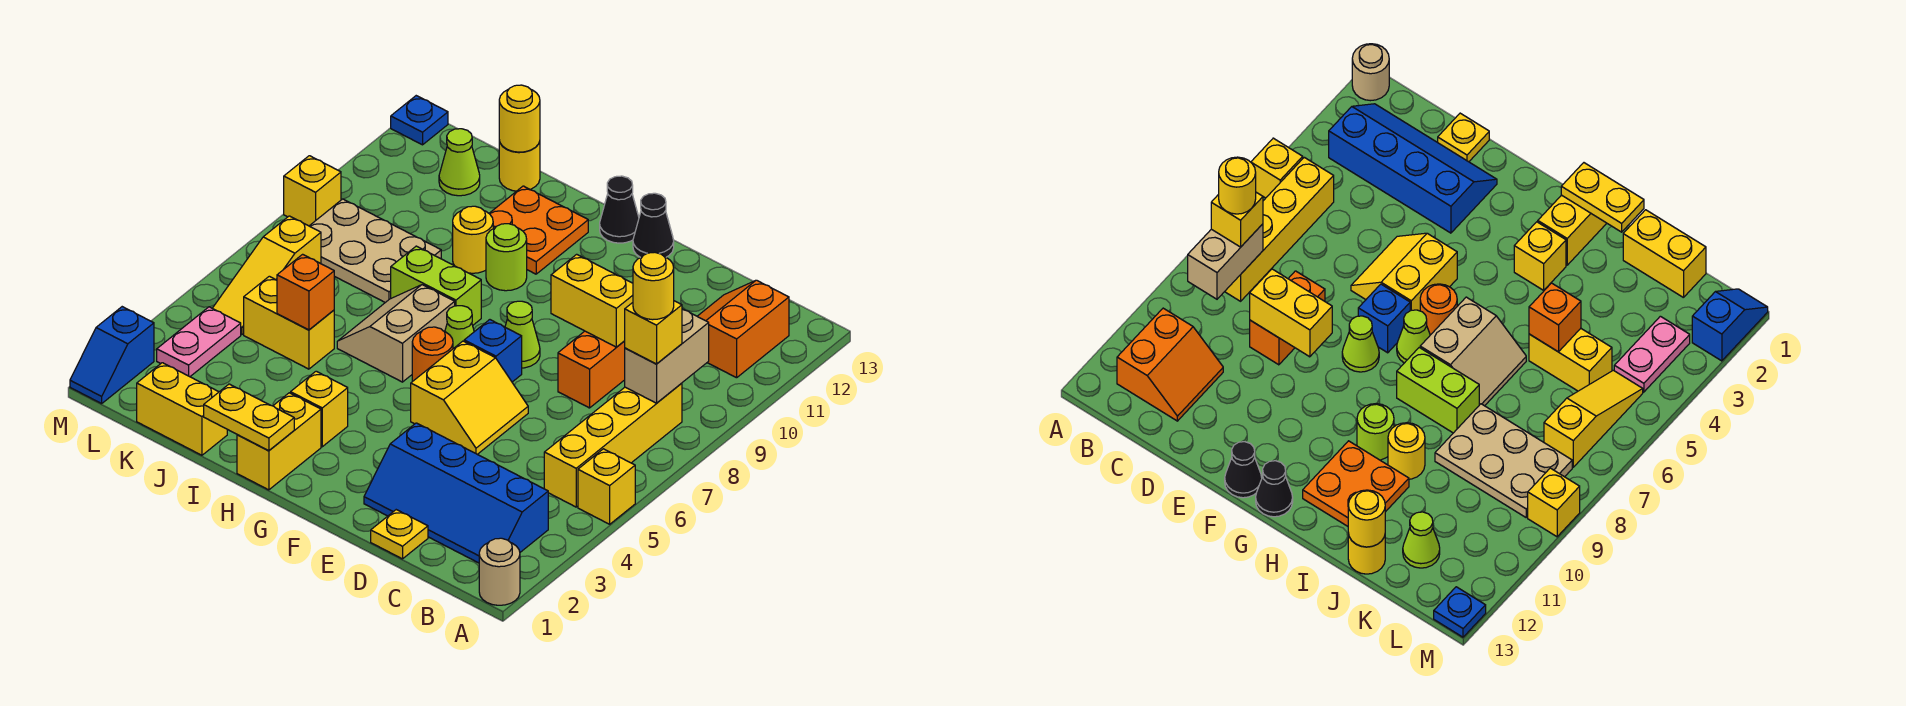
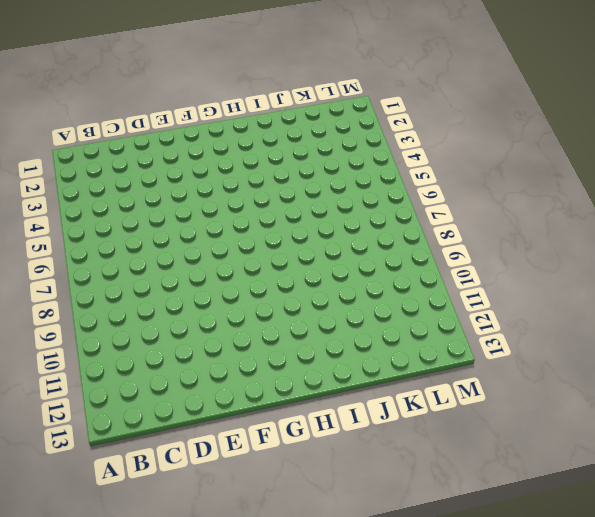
none -> tan 1x1 round brick [479,538,520,605]
none -> yellow 1x1 brick [578,449,635,524]
none -> blue 2x4 slope [364,423,548,563]
none -> yellow 1x4 brick [544,383,682,507]

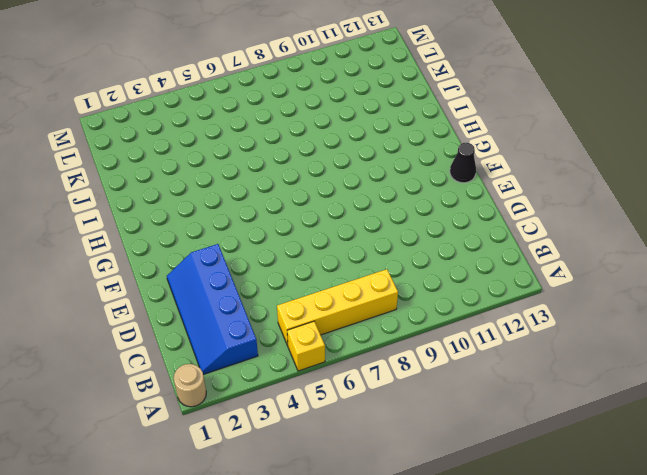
none -> orange 2x2 slope [697,280,789,378]
none -> yellow 1x1 plate [371,510,428,559]
none -> orange 1x2 brick [558,331,625,408]
none -> yellow 2x2 slope [411,341,528,454]

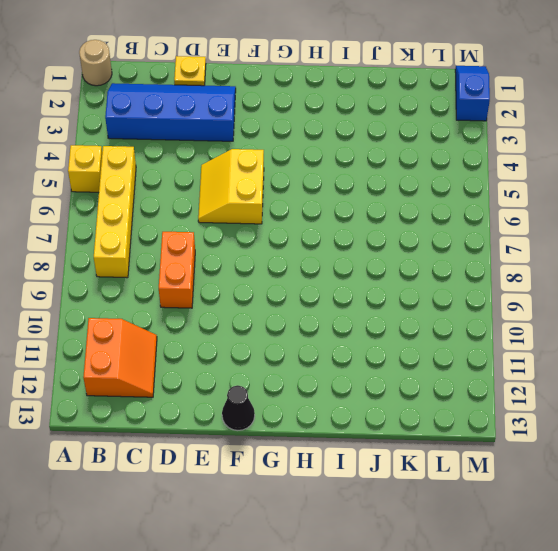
none -> blue 1x1 brick [464,320,522,382]
none -> lime 1x1 cone [505,301,540,368]
none -> orange 1x1 round brick [412,327,453,381]
none -> lime 1x1 cone [445,306,474,349]

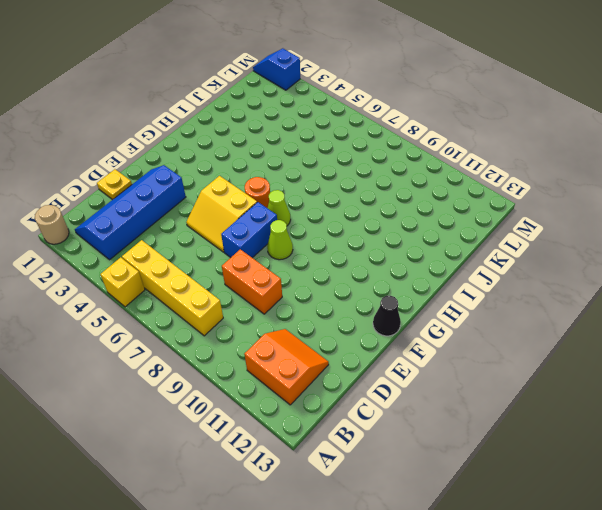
blue 1x2 brick [221,202,277,258] -> blue 1x1 brick [464,320,522,382]
none -> black 1x1 cone [600,176,639,243]
none -> yellow 1x2 brick [237,393,321,490]
none -> yellow 1x1 brick [291,371,348,447]
none -> tan 2x2 slope [337,285,455,382]

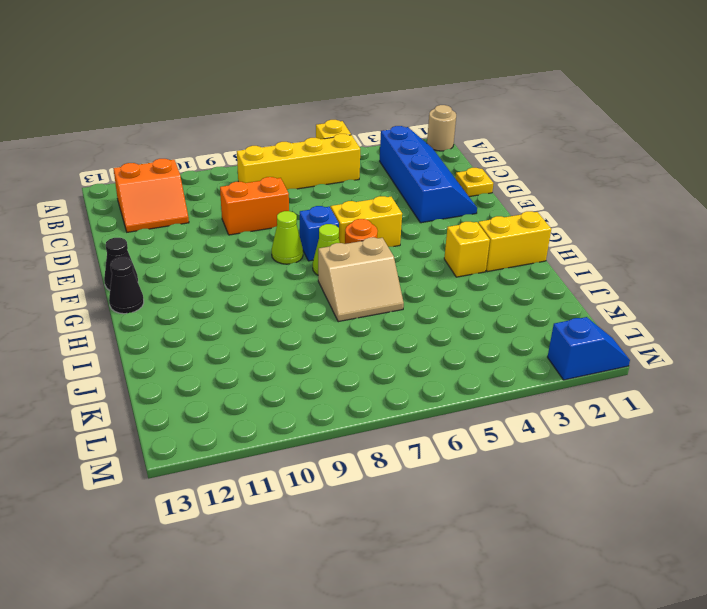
none -> lime 1x2 brick [391,246,481,325]
none -> lime 1x1 round brick [486,224,527,291]
none -> orange 2x2 plate [489,186,588,274]
none -> yellow 1x1 round brick [453,206,493,273]

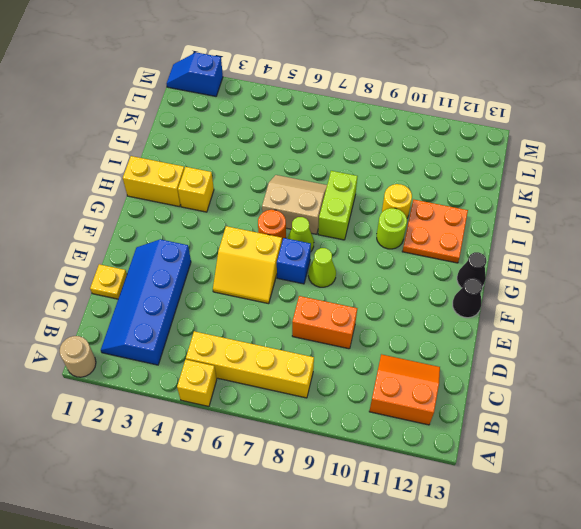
none -> yellow 1x2 brick [137,363,227,455]
none -> yellow 1x2 brick [244,276,334,369]
none -> tan 2x3 plate [310,199,441,302]
none -> yellow 1x1 round brick [499,140,540,191]

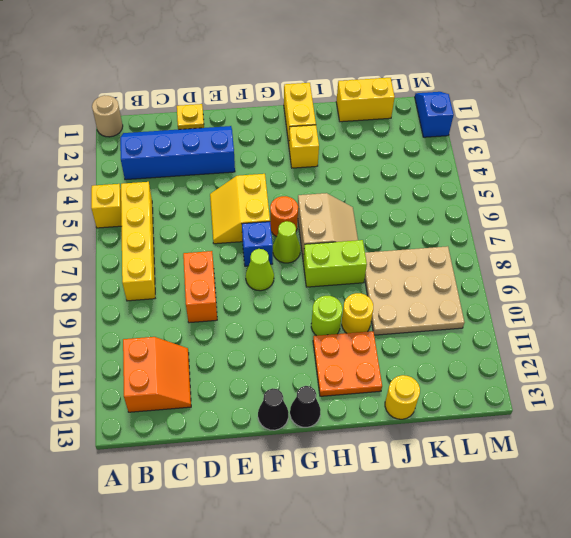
tan 3x3 plate [365,246,465,335] -> tan 2x3 plate [310,199,441,302]
none -> yellow 1x2 brick [244,276,334,369]
none -> lime 1x1 cone [439,129,480,196]
none -> pink 1x2 plate [157,307,241,377]
none -> yellow 1x3 slope [212,216,321,334]

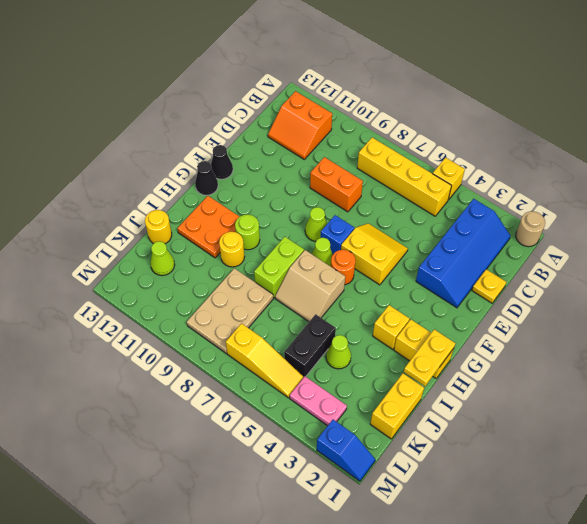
lime 1x1 cone [326,335,351,369] -> none
black 1x2 brick [284,314,336,377] -> yellow 1x2 brick [244,276,334,369]
none -> yellow 1x1 brick [284,156,341,226]
none -> blue 1x1 plate [391,96,448,145]
none -> tan 1x2 brick [625,309,709,403]
none -> yellow 1x2 brick [551,254,633,347]

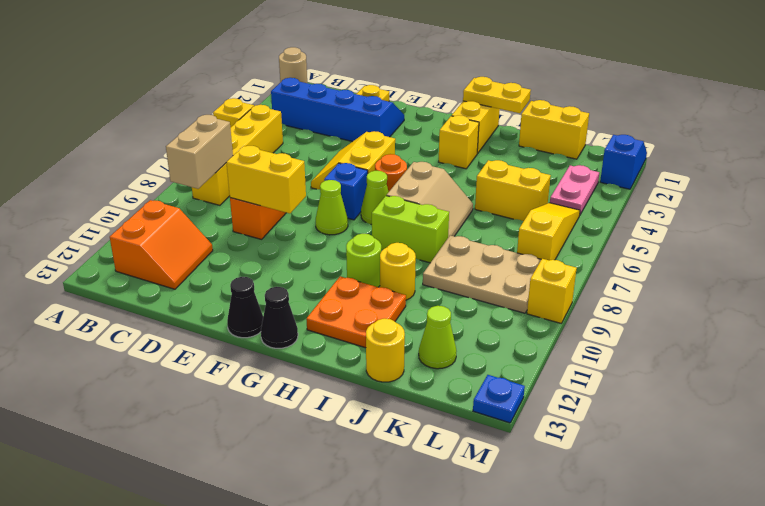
none -> orange 1x1 brick [277,254,334,330]
none -> yellow 1x1 round brick [499,85,540,152]
none -> yellow 1x1 brick [625,301,682,364]
none -> yellow 1x1 round brick [633,253,674,320]

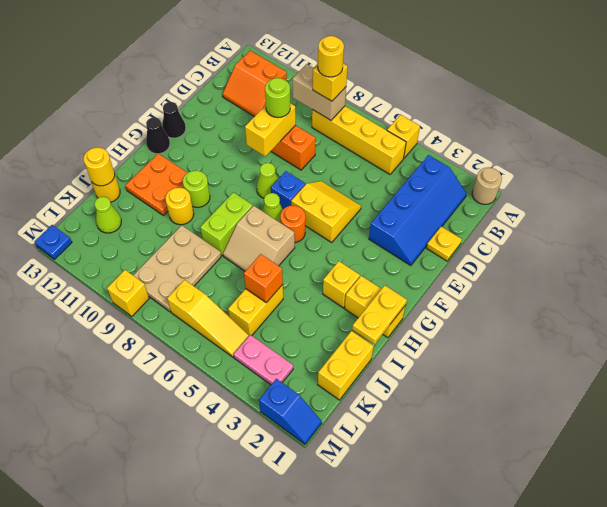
lime 1x1 round brick [265,78,290,118] -> none

